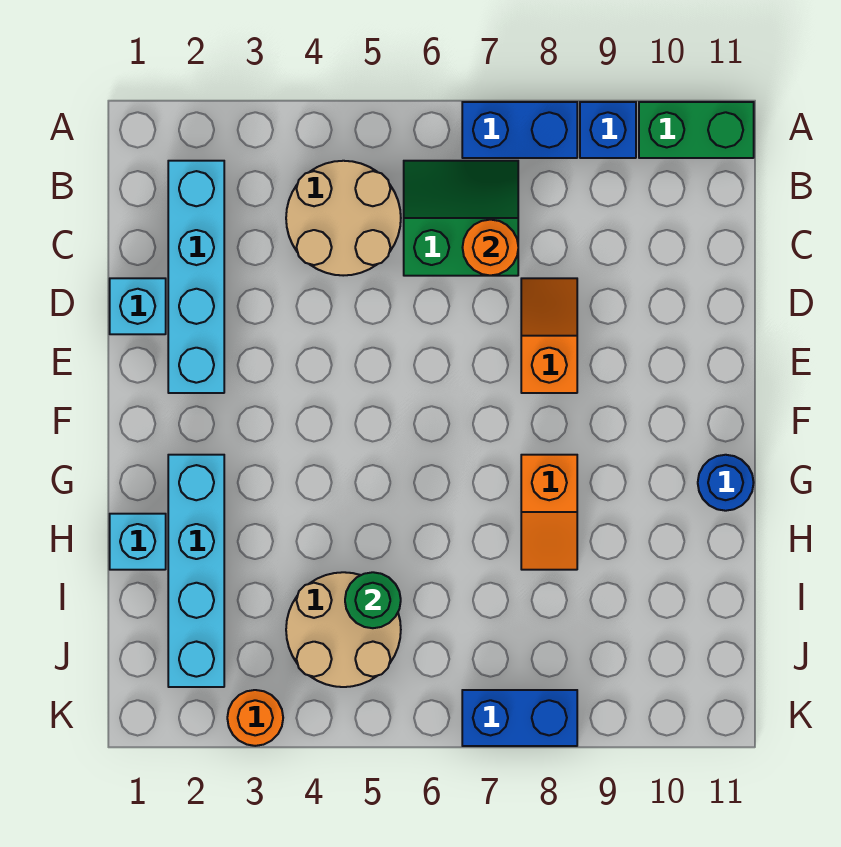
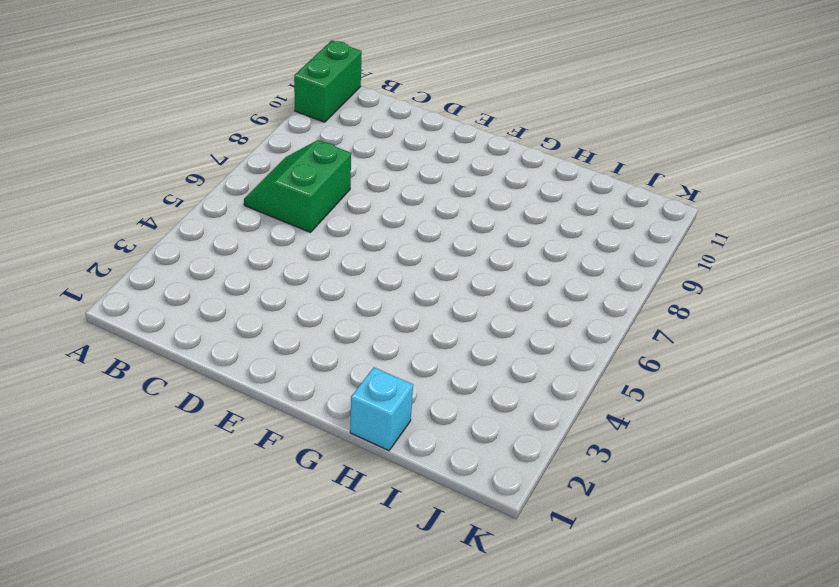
none -> blue 1x2 brick [462,102,577,158]
none -> blue 1x1 brick [580,102,636,158]
none -> cyan 1x4 brick [168,161,224,393]

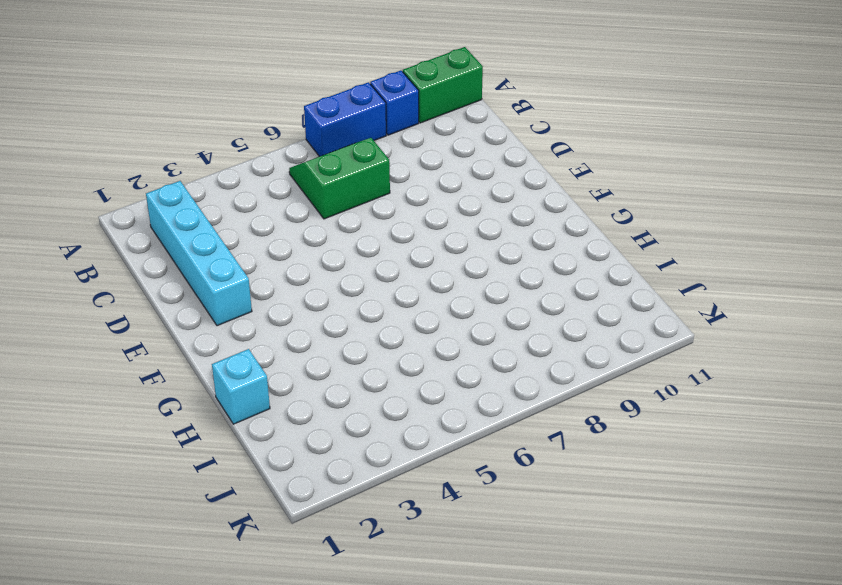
none -> tan 2x2 round brick [286,161,401,276]
none -> cyan 1x1 brick [110,278,166,334]
none -> orange 1x2 slope [521,278,577,393]

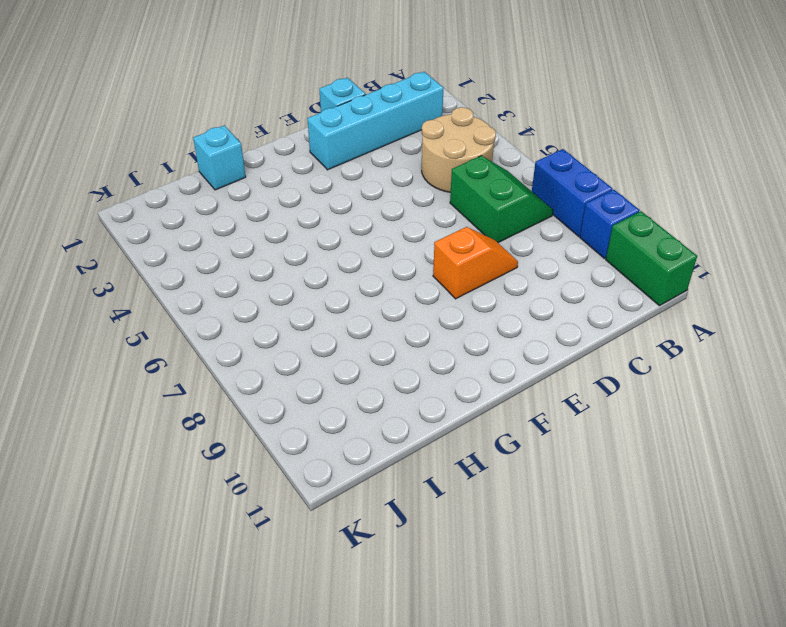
none -> cyan 1x4 brick [168,455,224,687]
none -> orange 1x2 slope [521,455,577,570]
none -> blue 1x1 round brick [698,455,754,511]

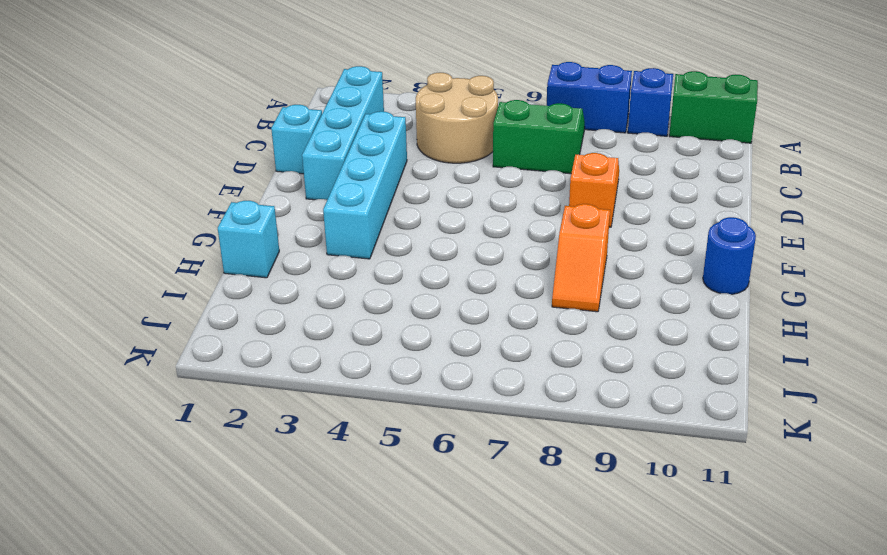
cyan 1x4 brick [323,111,407,259] -> cyan 1x4 brick moved to [168,455,224,687]
none -> tan 2x2 round brick [286,572,401,687]
none -> orange 1x1 round brick [227,690,283,746]
none -> blue 1x2 brick [462,690,577,746]

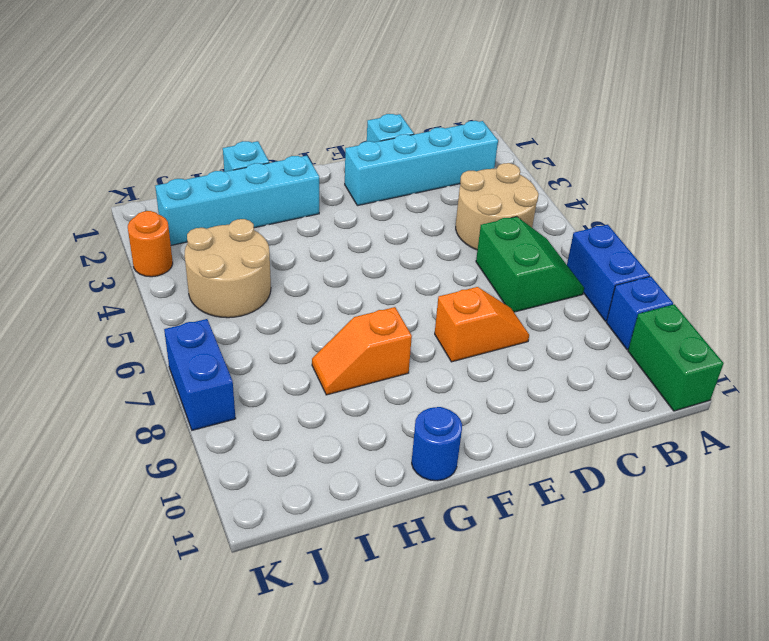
none -> orange 1x1 round brick [463,220,518,276]
none -> green 1x1 round brick [345,572,401,628]

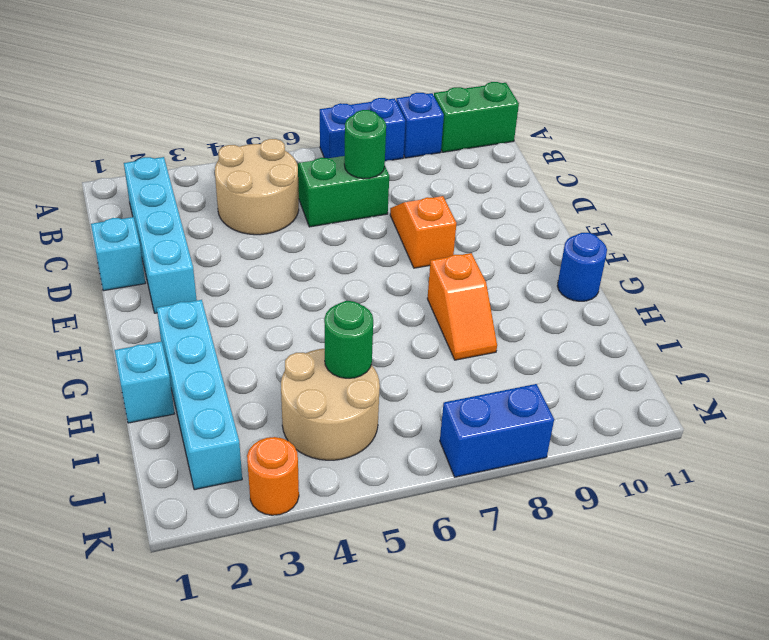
green 1x1 round brick [344,110,386,179] -> orange 1x1 round brick [463,220,518,276]

